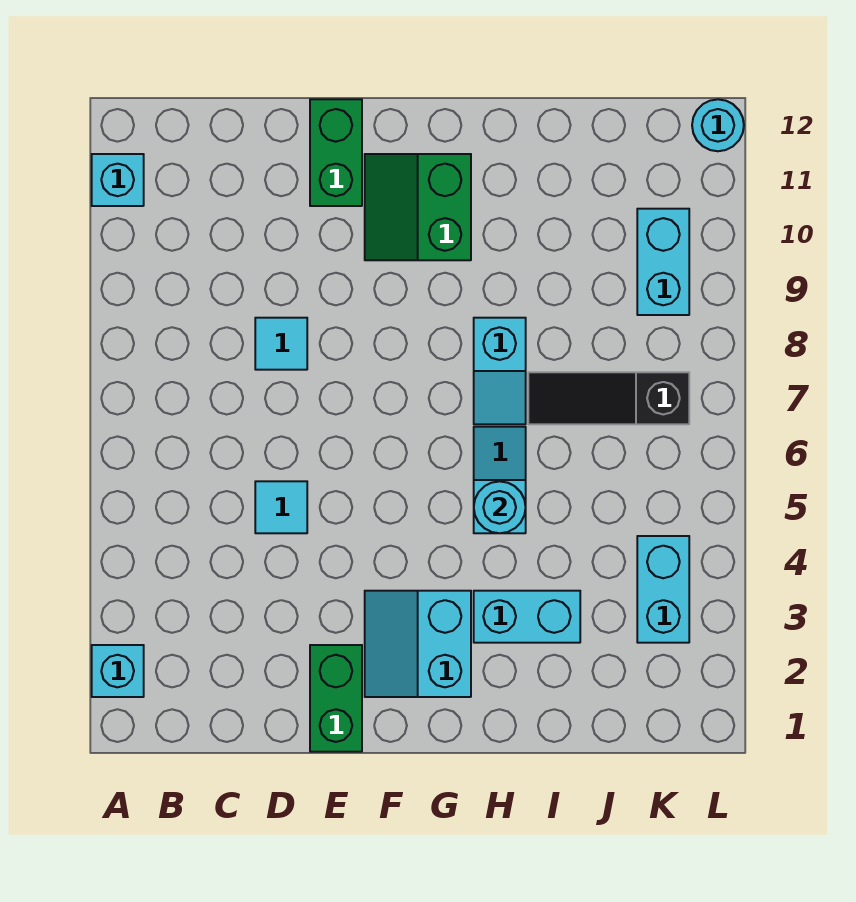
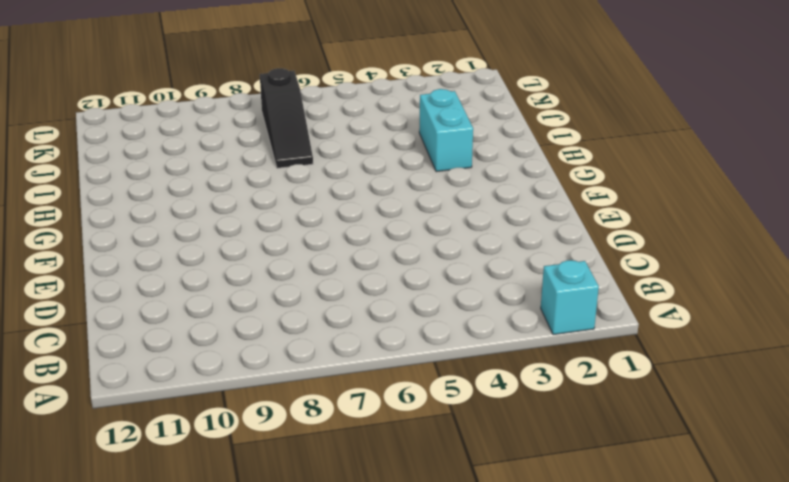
none -> cyan 1x1 brick [92,154,144,206]
none -> cyan 1x1 tile [255,481,307,533]
none -> cyan 1x1 tile [255,318,307,370]

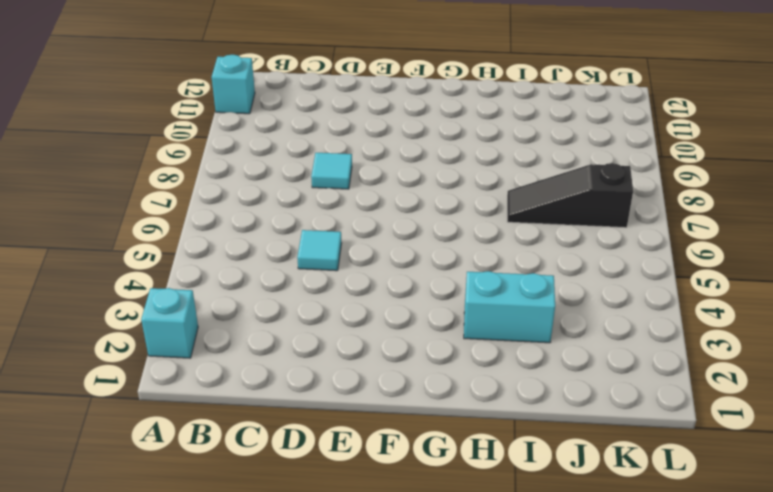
none -> green 1x2 brick [310,645,362,752]
none -> green 1x2 brick [310,99,362,206]
none -> cyan 2x2 slope [365,591,471,697]

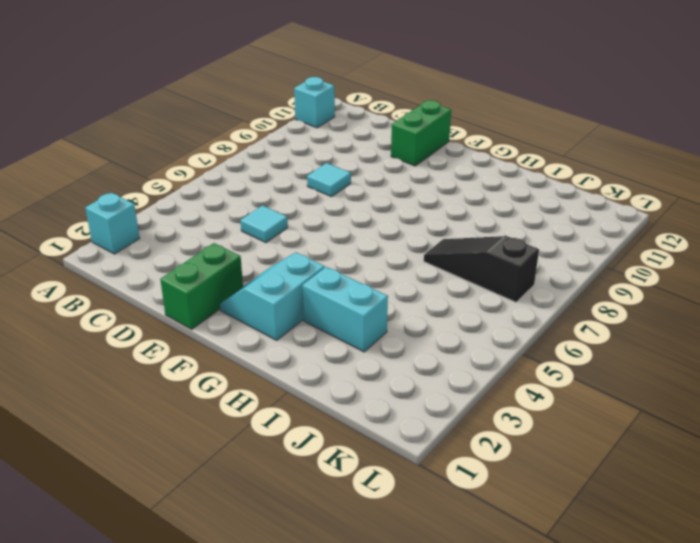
none -> green 2x2 slope [365,154,471,260]
none -> cyan 1x2 slope [474,427,526,533]
none -> cyan 1x2 slope [474,318,526,424]

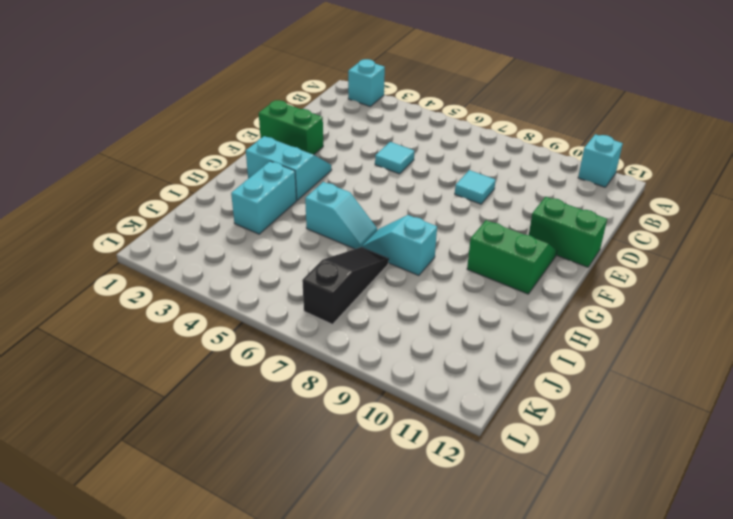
none -> cyan 1x2 brick [637,536,689,643]
none -> cyan 1x2 brick [637,209,689,315]
none -> cyan 1x1 round brick [692,99,744,151]

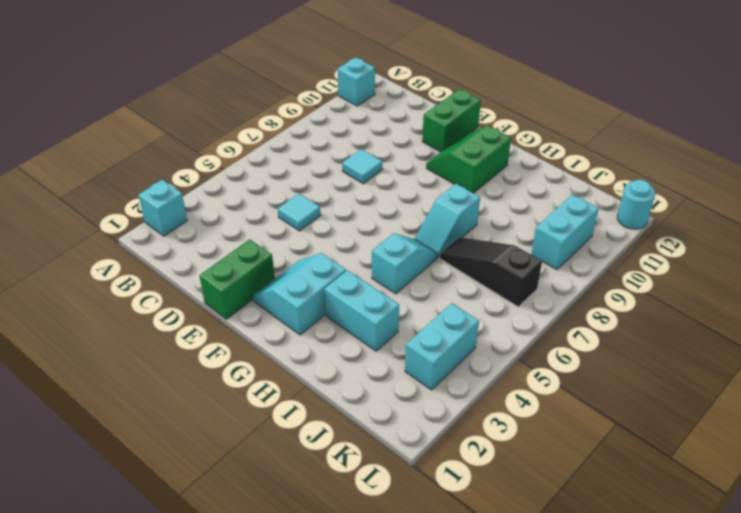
none -> cyan 1x1 round brick [474,481,526,533]

